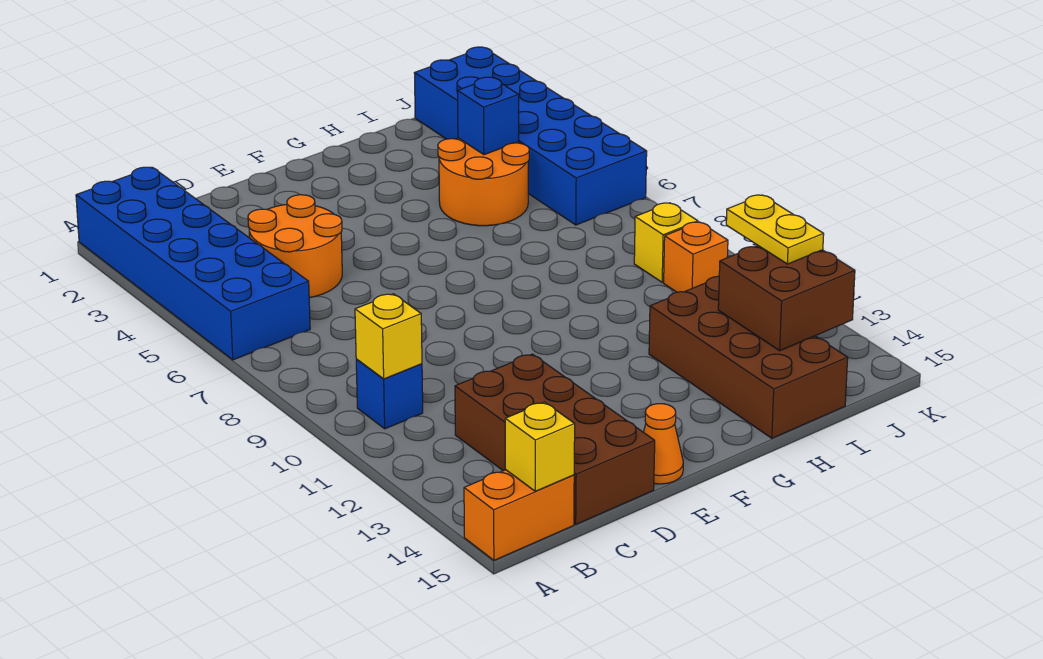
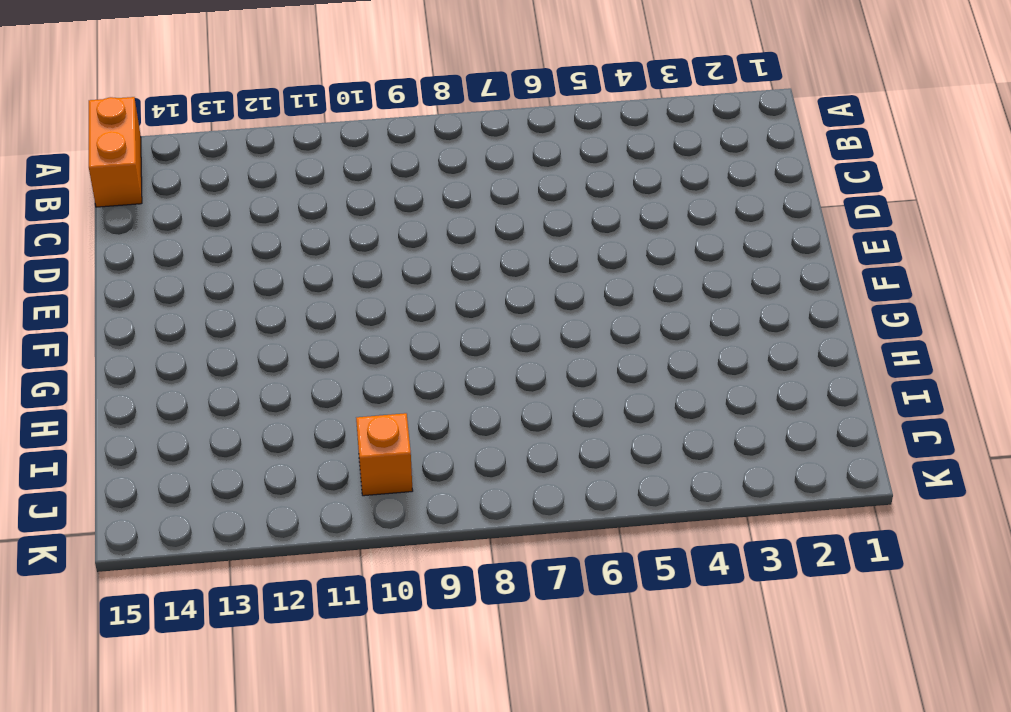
none -> blue 2x6 brick [76,167,310,360]
none -> blue 1x1 brick [356,359,423,429]
none -> orange 2x2 round brick [248,195,342,298]

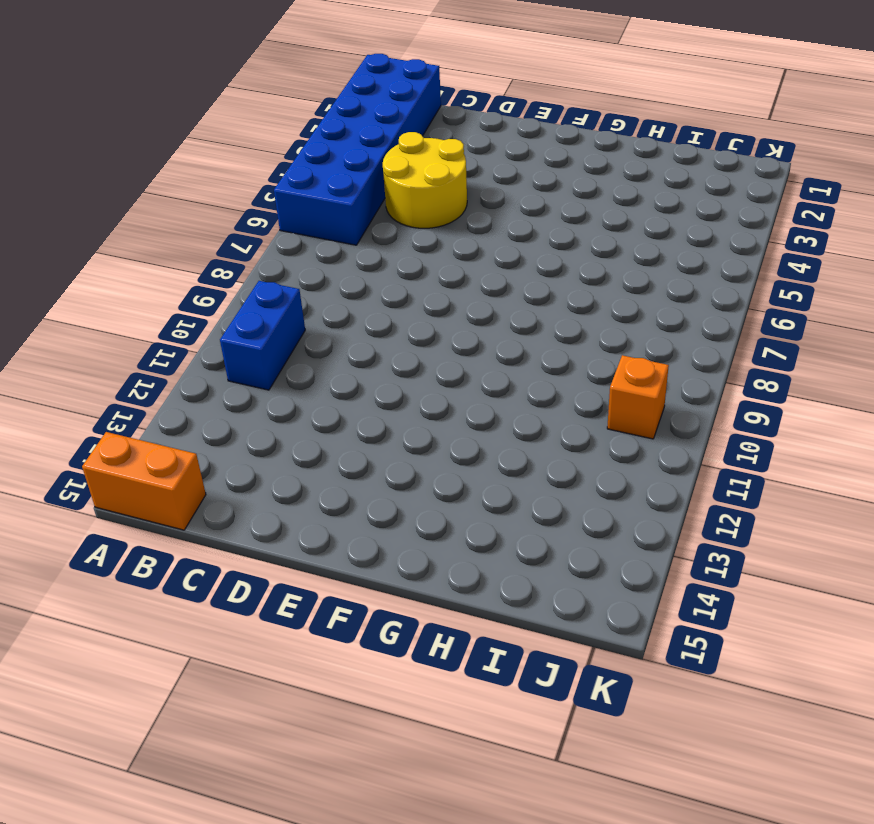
blue 1x2 brick [220,281,305,390] -> blue 1x1 brick [356,359,423,429]
yellow 2x2 round brick [383,132,467,228] -> orange 2x2 round brick [248,195,342,298]
none -> brown 2x4 brick [455,354,655,524]
none -> orange 1x1 cone [644,404,683,484]
none -> orange 2x2 round brick [438,138,529,226]

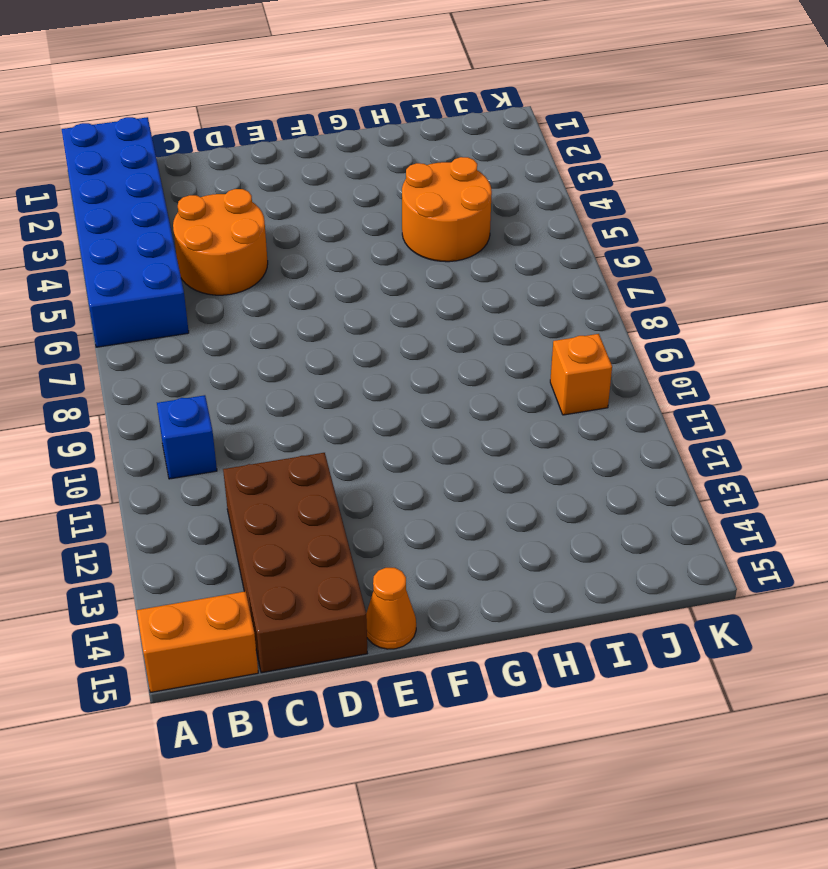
none -> brown 2x4 brick [649,276,848,438]
none -> blue 2x6 brick [414,47,647,225]
none -> yellow 1x1 brick [634,203,698,282]

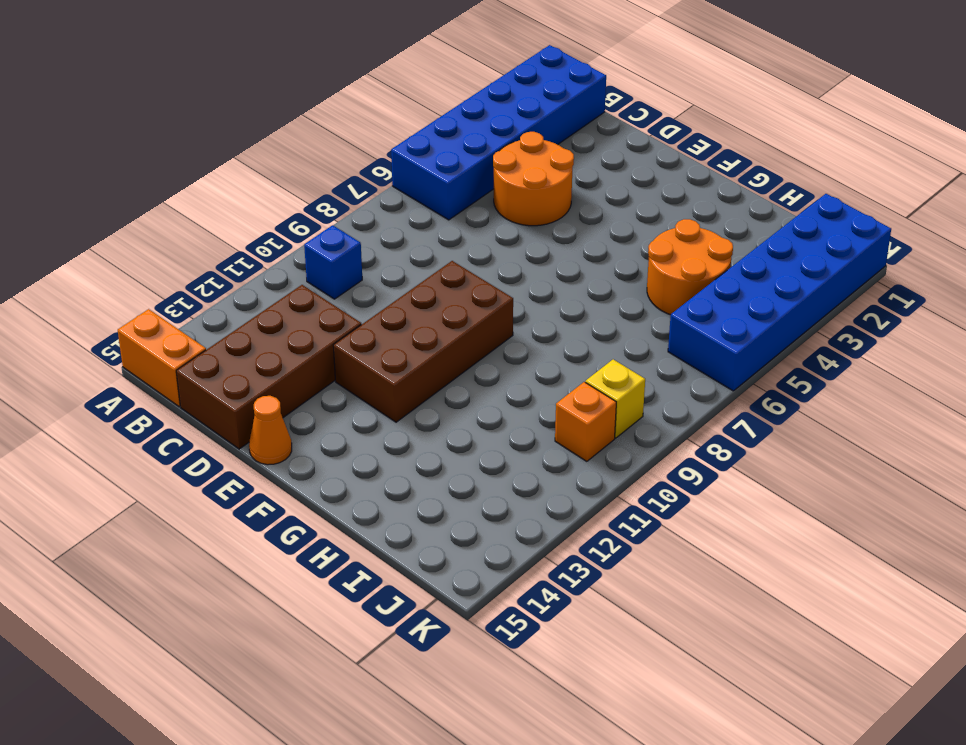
brown 2x4 brick [333,261,513,422] -> brown 2x4 brick moved to [649,276,848,438]
none -> yellow 1x1 brick [355,294,422,379]
none -> yellow 1x1 brick [505,402,575,491]
none -> blue 1x1 brick [458,77,519,155]

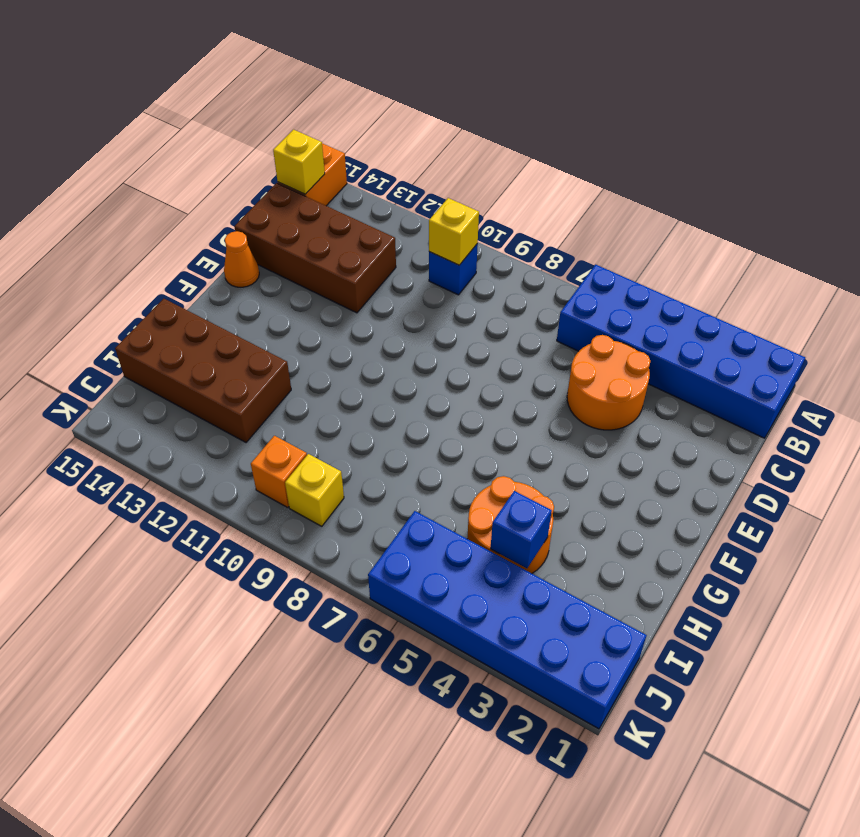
none -> brown 2x2 brick [718,246,855,351]
none -> yellow 1x2 plate [726,195,824,264]

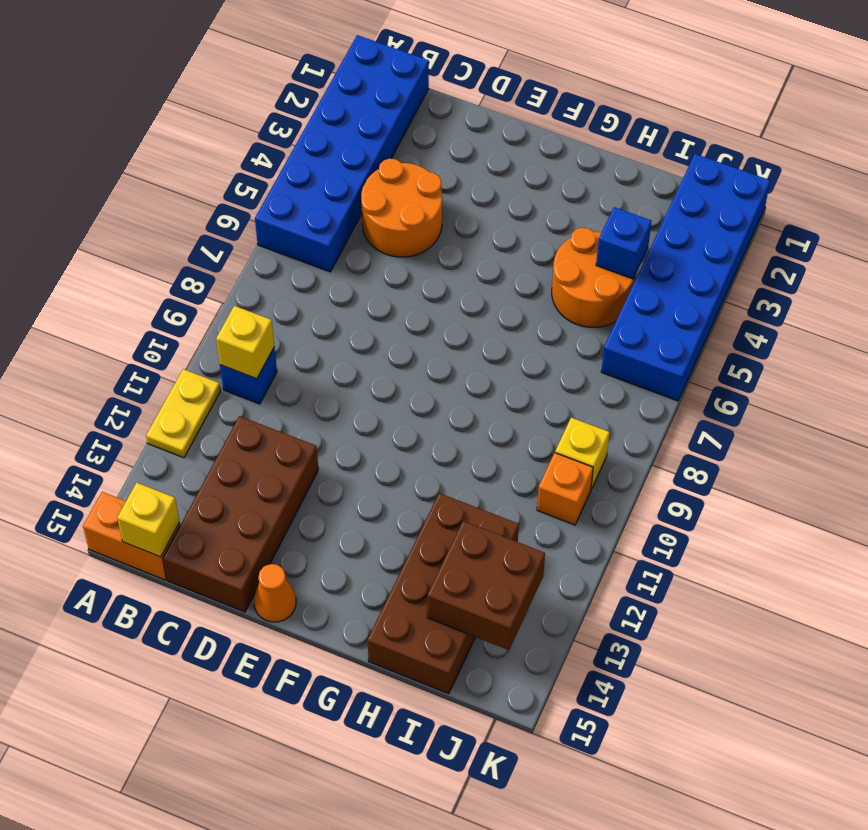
yellow 1x2 plate [146,369,221,458] -> yellow 1x2 plate moved to [726,195,824,264]

